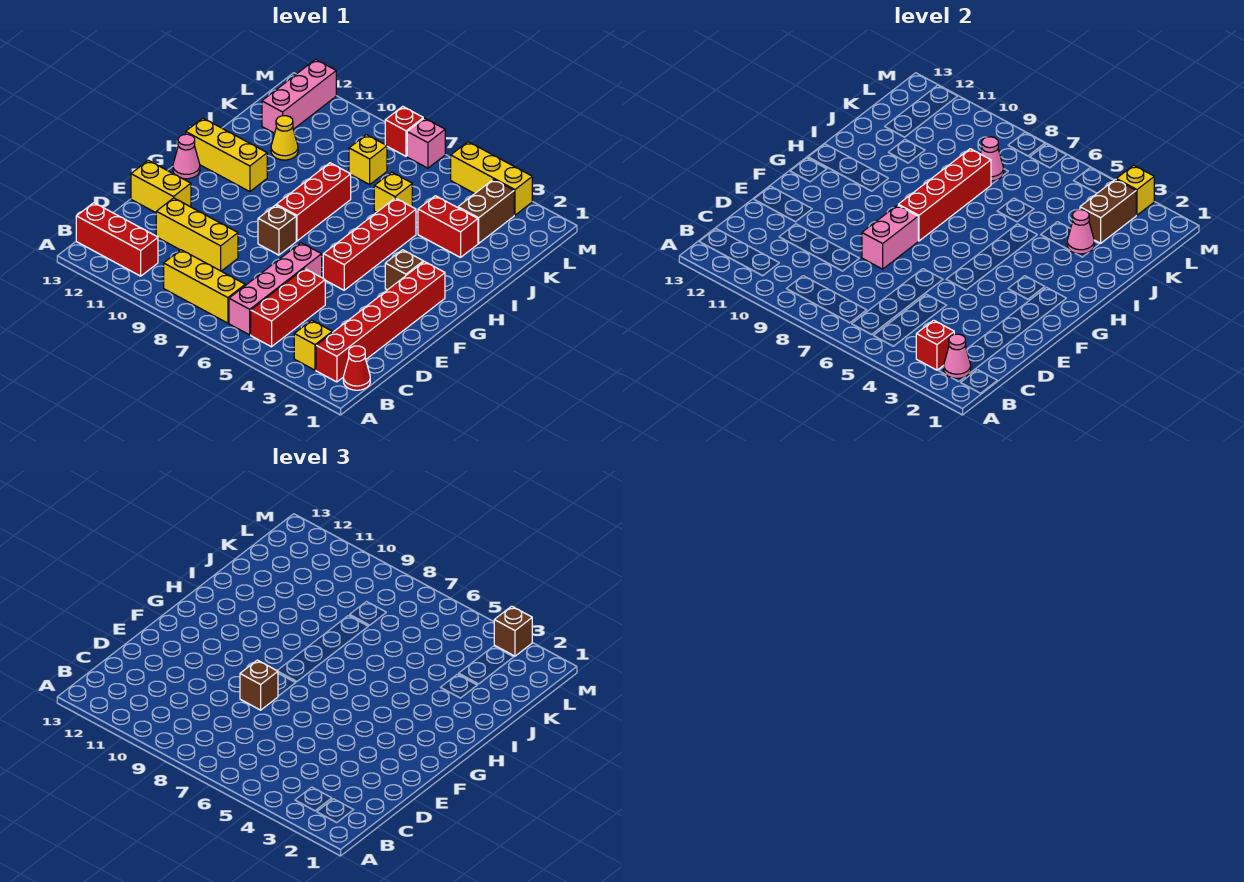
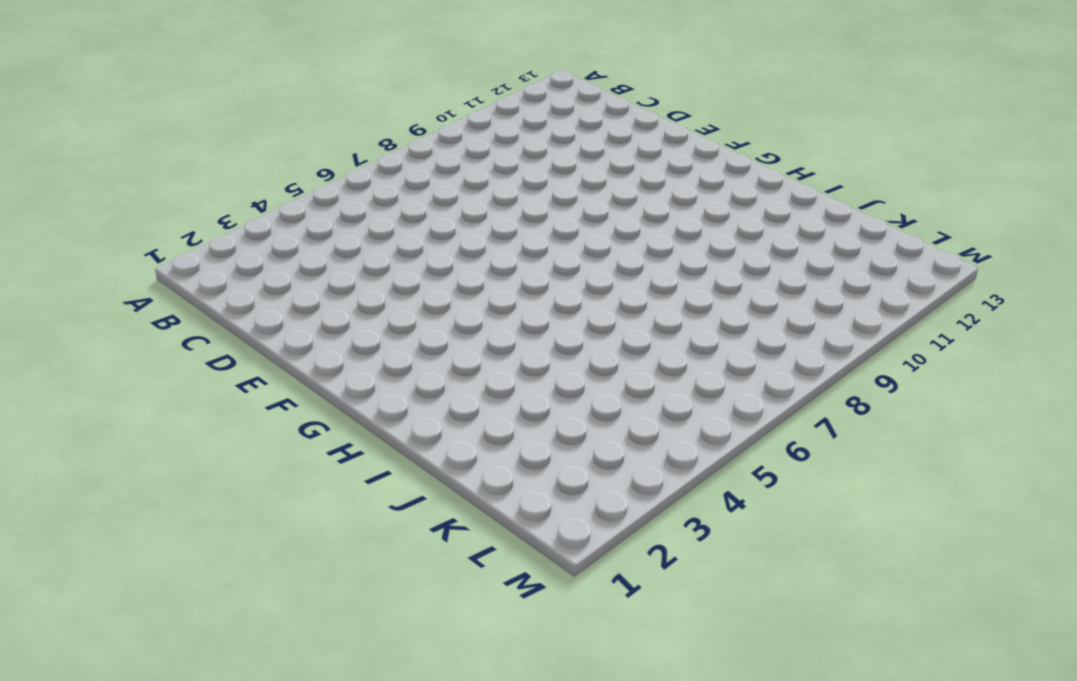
none -> red 1x1 cone [343,346,370,390]
none -> red 1x6 brick [316,262,445,382]
none -> yellow 1x1 brick [294,320,332,370]
none -> red 1x3 brick [251,269,325,347]

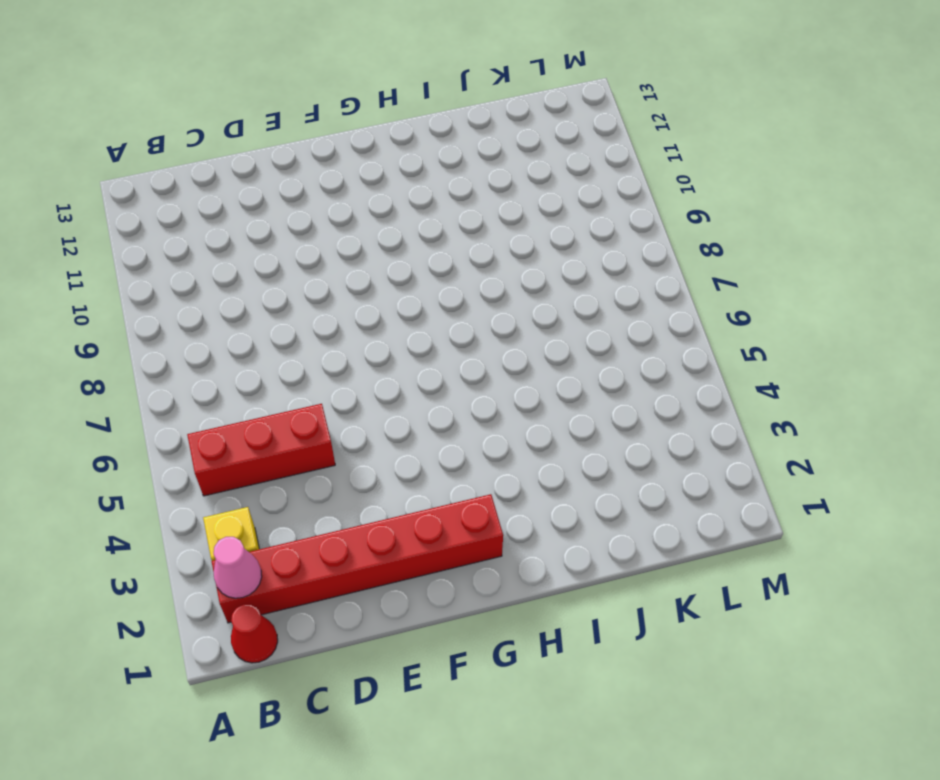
none -> pink 1x4 brick [229,243,322,335]
none -> yellow 1x3 brick [164,250,245,323]
none -> red 1x3 brick [76,203,158,276]
none -> yellow 1x3 brick [156,198,238,271]

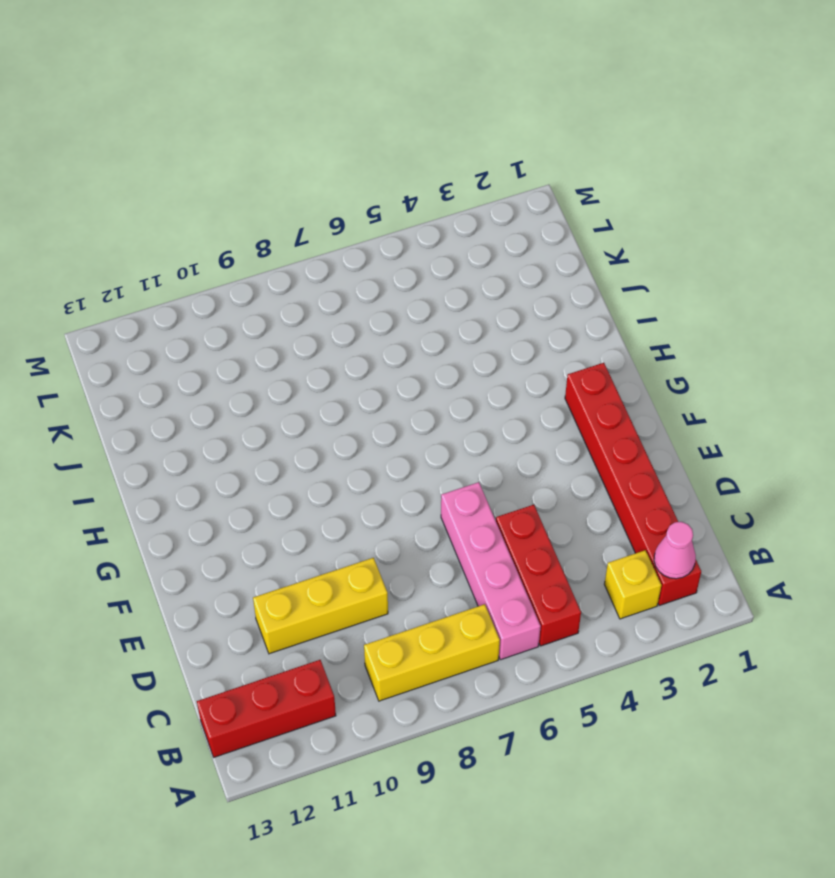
none -> red 1x1 cone [343,346,370,390]
none -> yellow 1x2 brick [131,160,191,213]
none -> red 1x4 brick [323,198,416,290]
none -> brown 1x1 brick [258,205,296,255]

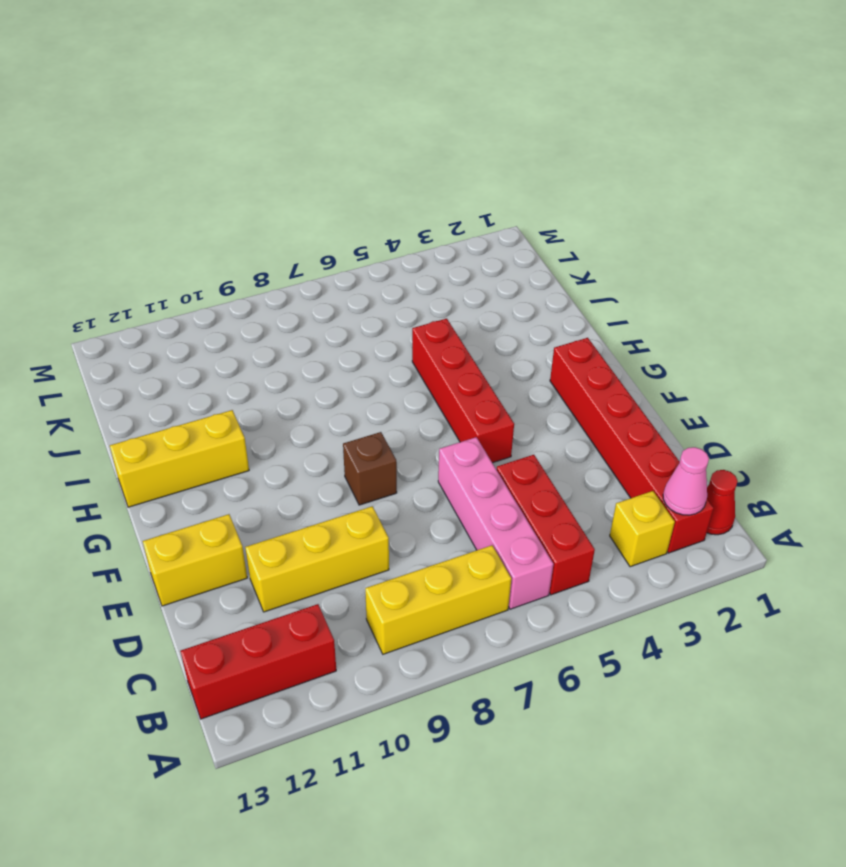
none -> brown 1x1 brick [385,250,423,290]
none -> red 1x3 brick [276,163,351,241]
none -> pink 1x1 cone [173,134,200,179]
none -> red 1x2 brick [418,196,478,258]

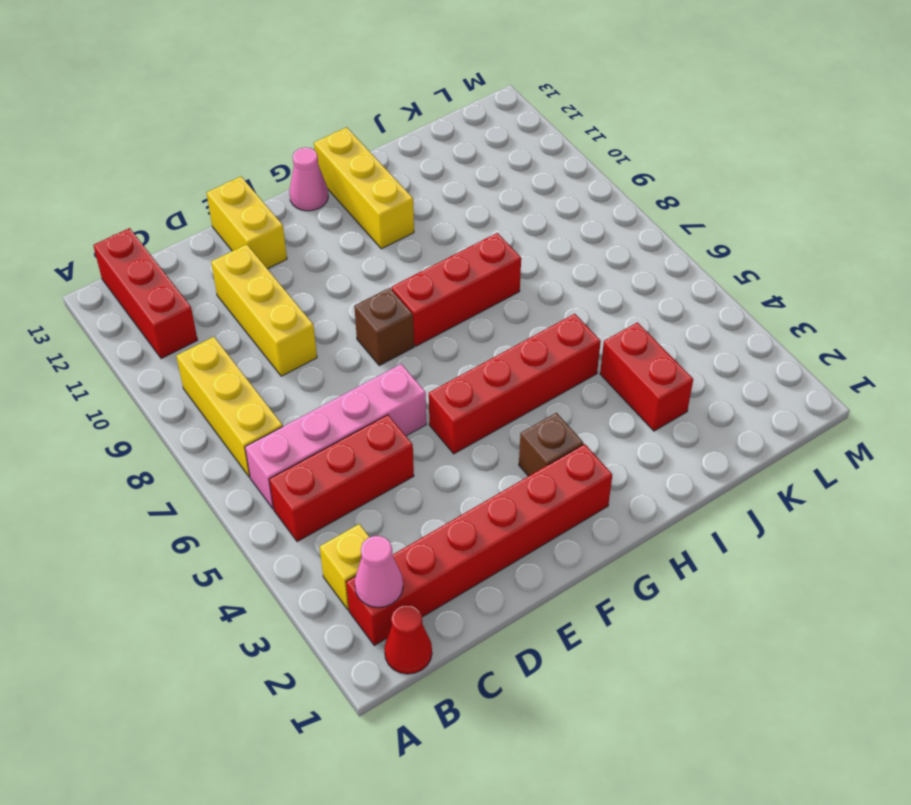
none -> yellow 1x1 brick [374,172,412,212]
none -> yellow 1x1 cone [271,116,298,160]
none -> brown 1x2 brick [458,179,514,243]
none -> yellow 1x1 brick [349,135,387,184]

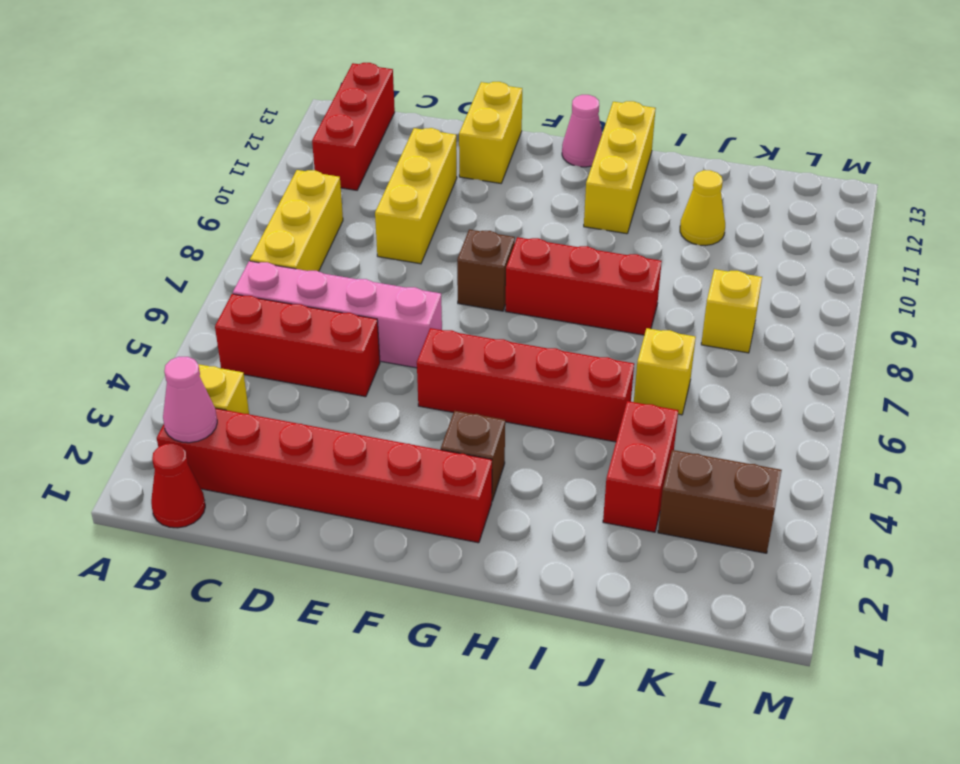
none -> pink 1x3 brick [262,59,336,133]
none -> yellow 1x3 brick [451,142,532,215]
none -> pink 1x1 brick [407,118,445,168]
none -> red 1x1 brick [385,106,423,156]

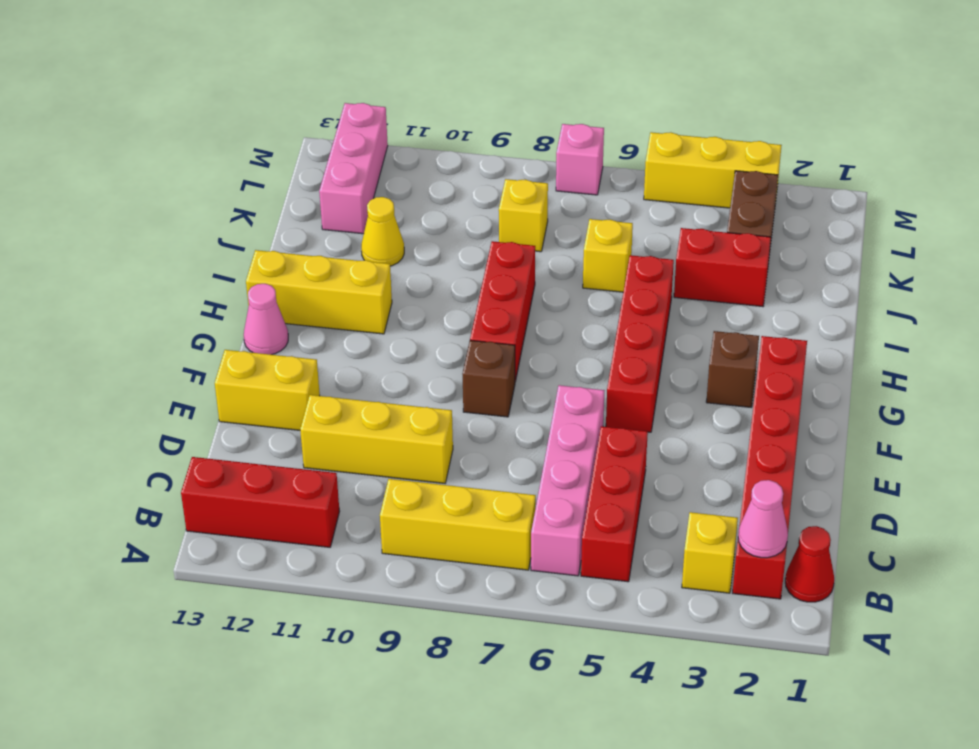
none -> red 1x1 brick [385,106,423,156]
none -> red 1x1 brick [916,320,954,370]
none -> pink 1x2 brick [862,205,918,269]
none -> red 1x4 brick [898,149,991,241]

